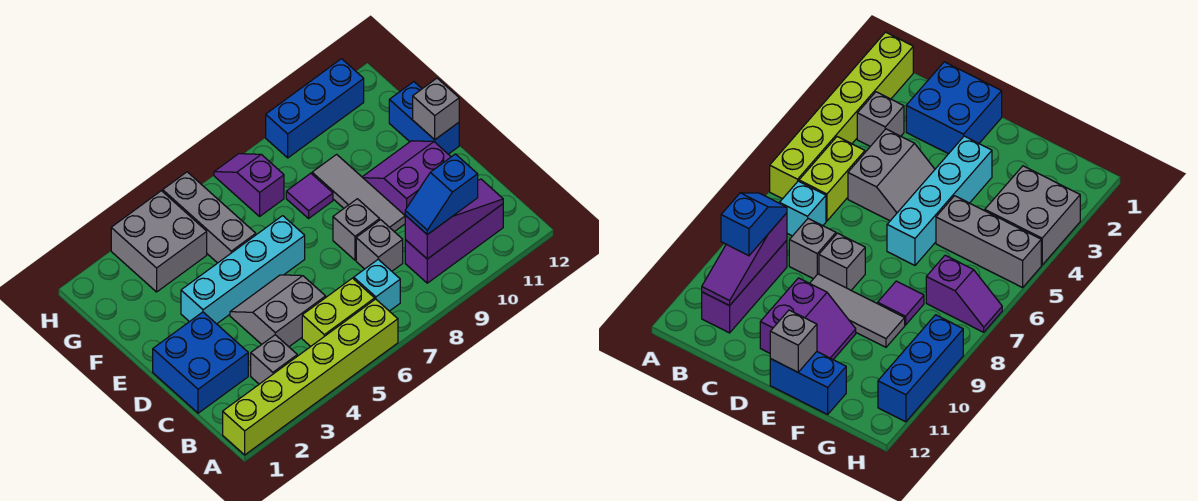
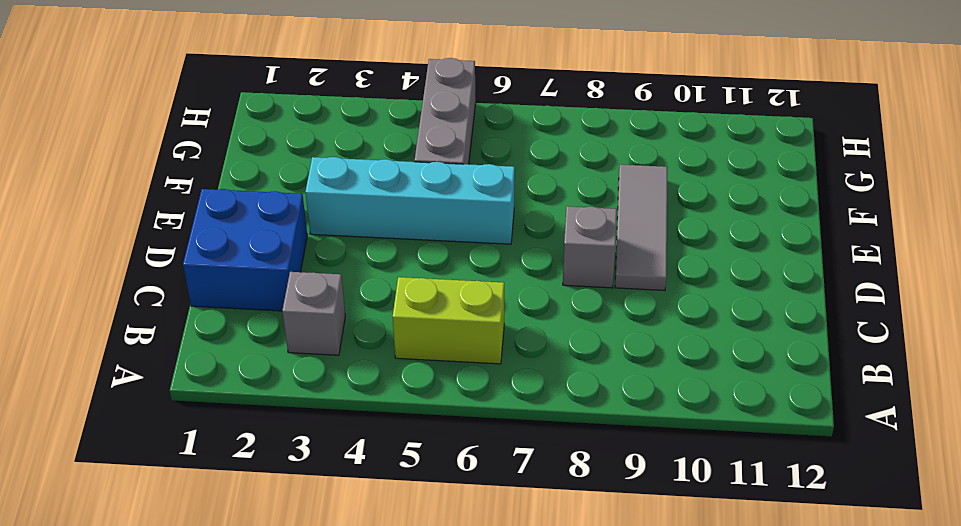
none -> lime 1x6 brick [223,299,398,455]
none -> cyan 1x1 brick [354,259,400,311]
none -> purple 1x3 brick [405,204,503,283]

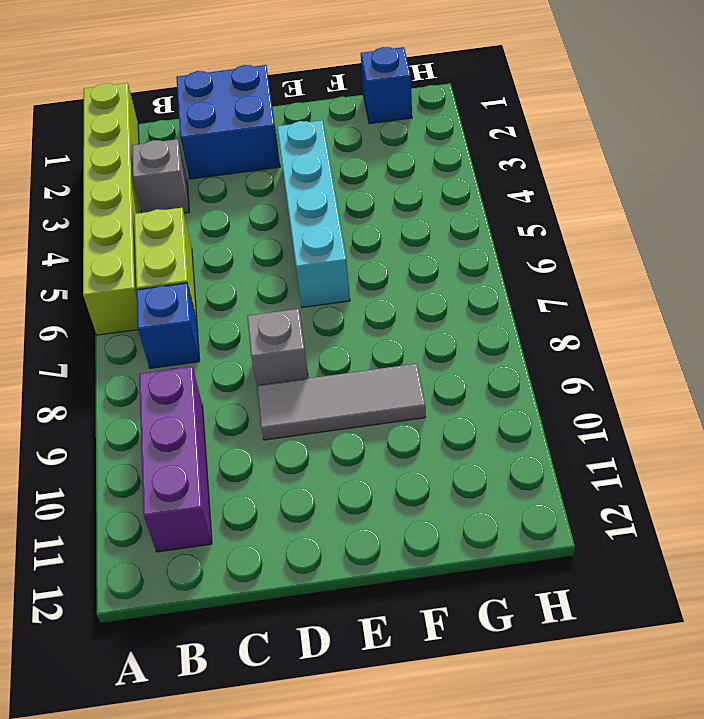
blue 1x1 brick [137,283,200,368] -> cyan 1x1 brick [354,259,400,311]
blue 1x1 brick [361,47,412,124] -> none
none -> grey 2x2 slope [230,275,326,347]
none -> grey 1x1 brick [356,220,403,271]
none -> purple 2x2 slope [363,141,451,215]

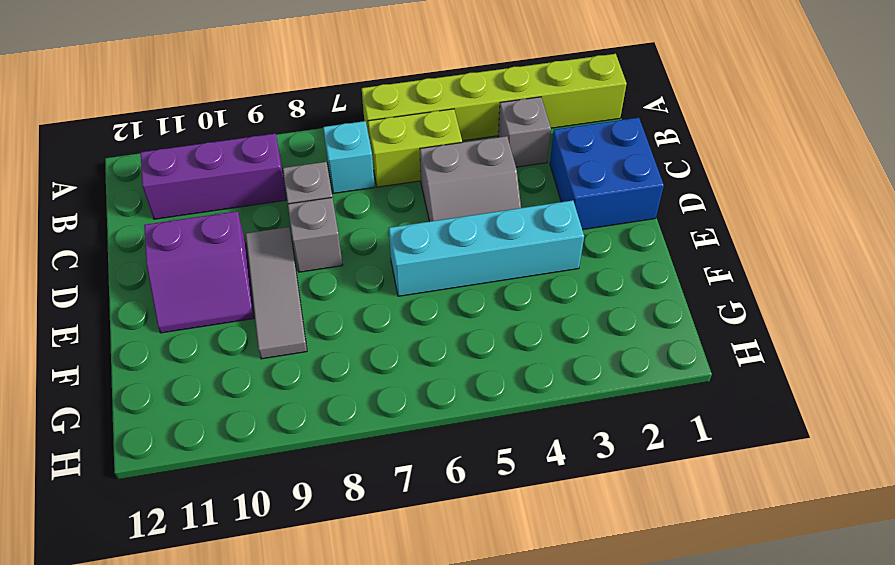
none -> blue 1x2 brick [389,82,459,154]
none -> grey 1x3 brick [163,172,256,263]
none -> purple 1x1 tile [286,173,333,218]

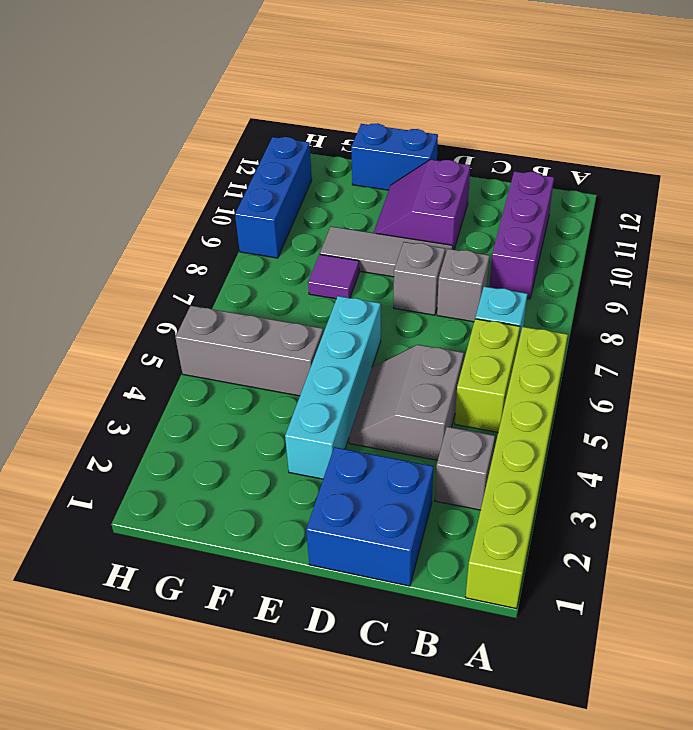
none -> grey 2x2 brick [111,191,207,292]
none -> purple 1x2 slope [214,154,284,216]
none -> purple 1x3 slope [405,179,503,259]

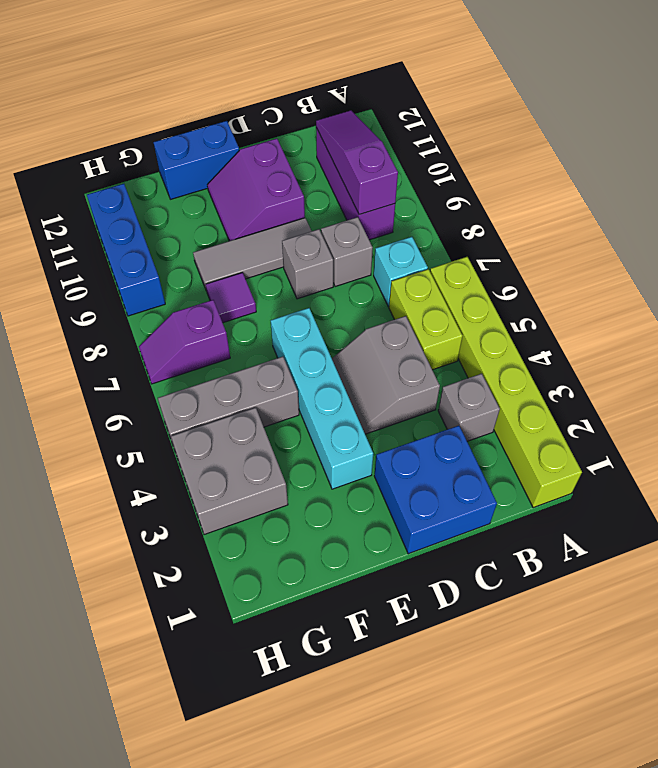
none -> grey 1x1 brick [413,78,459,140]
none -> blue 1x2 slope [405,154,478,235]

